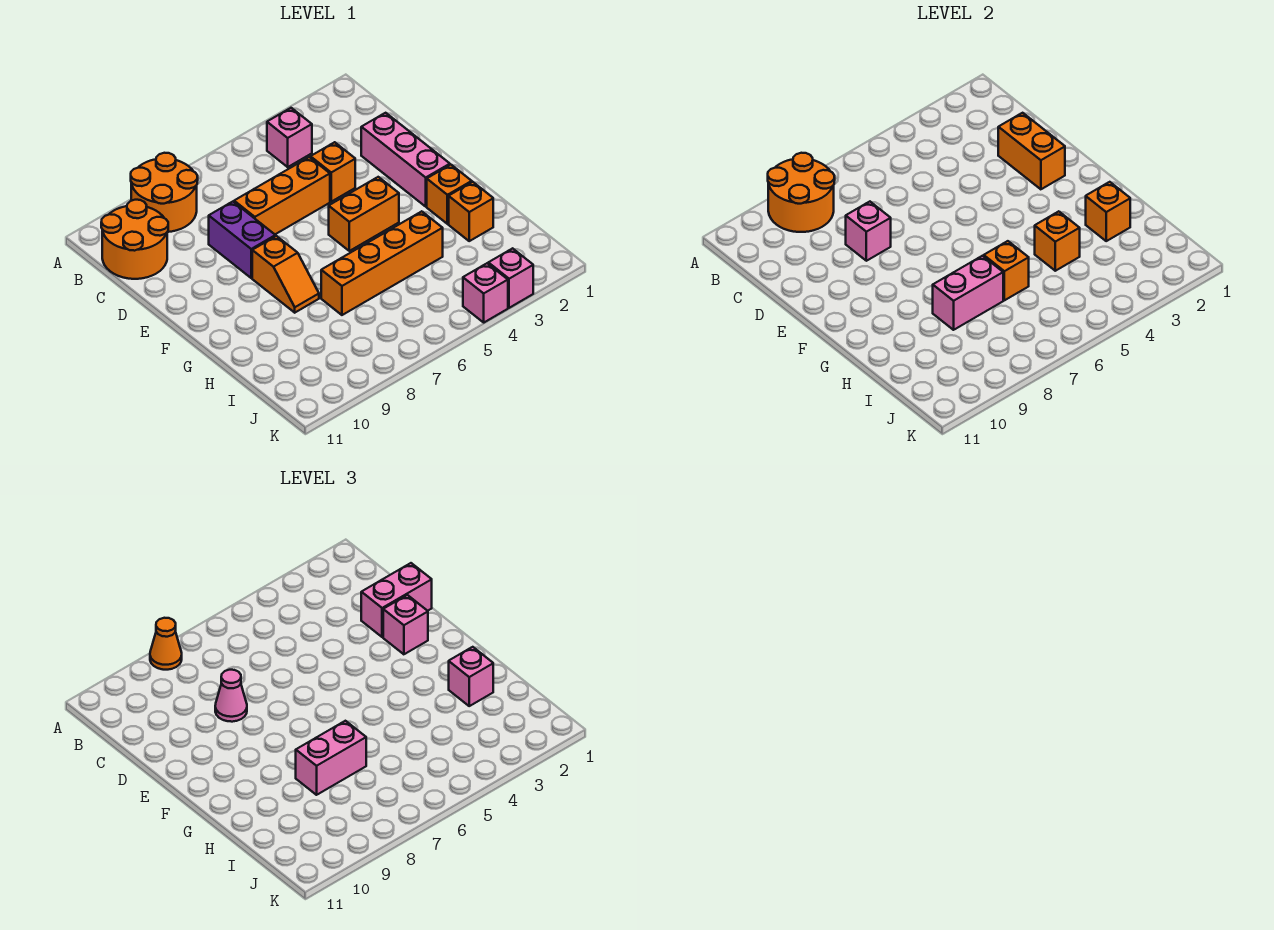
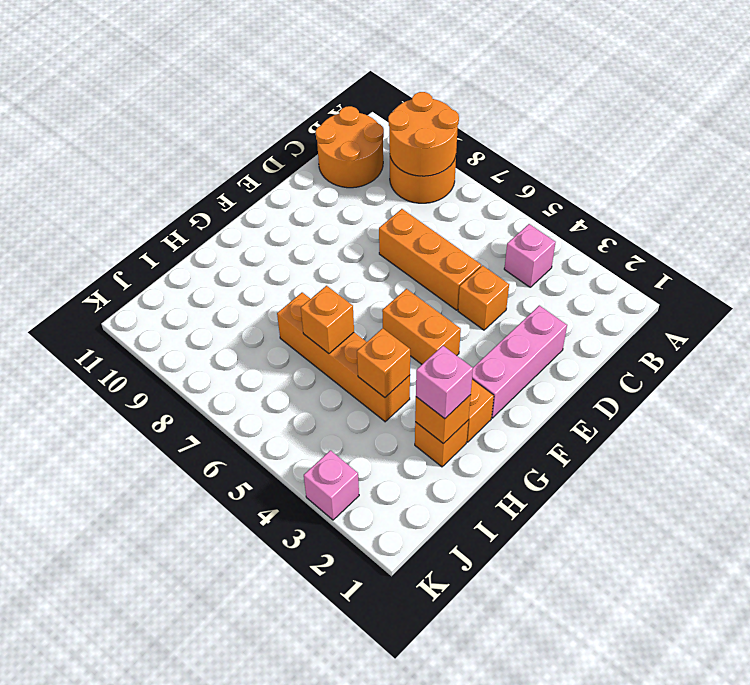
none -> purple 1x2 brick [209,202,275,278]
none -> orange 1x2 slope [252,236,319,313]
none -> pink 1x1 brick [463,263,508,322]

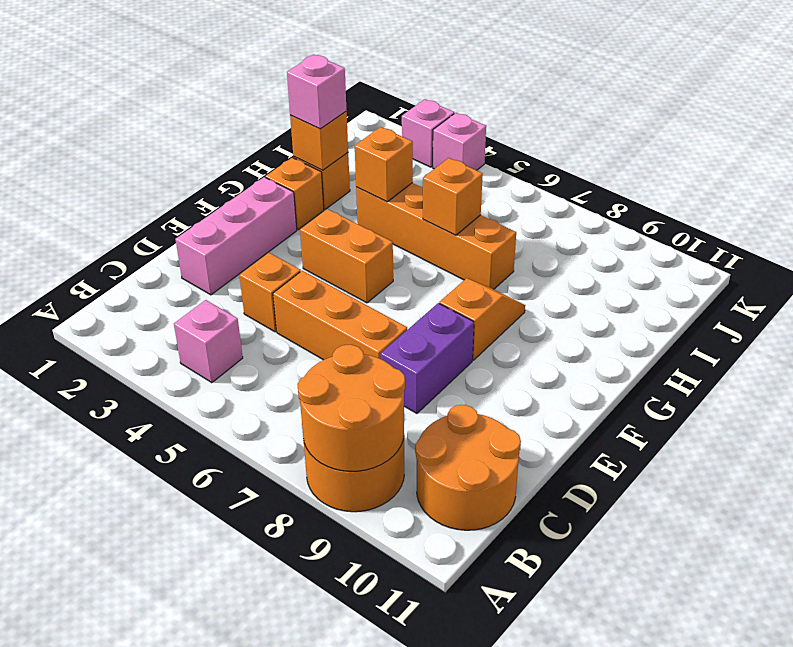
none -> orange 1x2 brick [998,113,1065,189]
none -> pink 1x1 brick [846,202,891,261]
none -> pink 1x2 brick [933,256,1003,330]

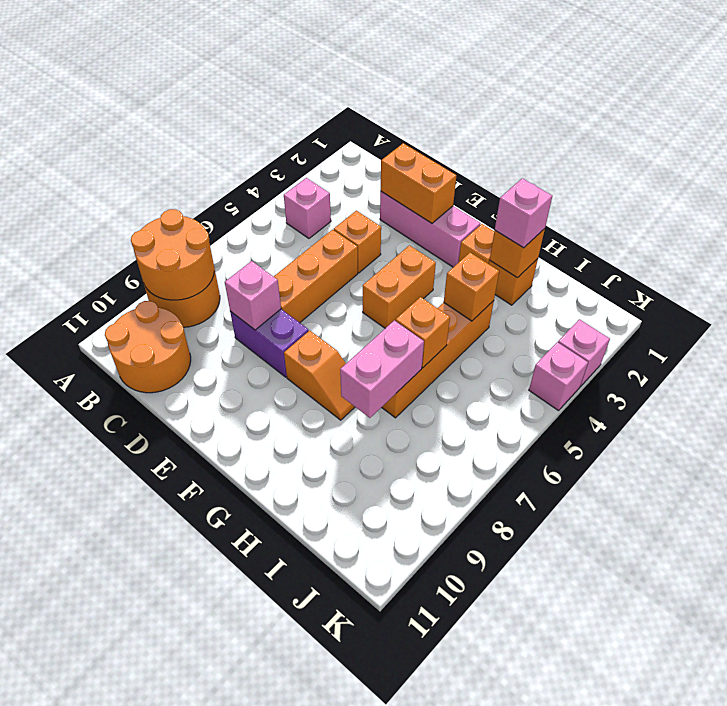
none -> orange 1x1 cone [150,618,182,670]
none -> pink 1x2 brick [361,563,432,637]
none -> pink 1x1 cone [215,670,247,722]

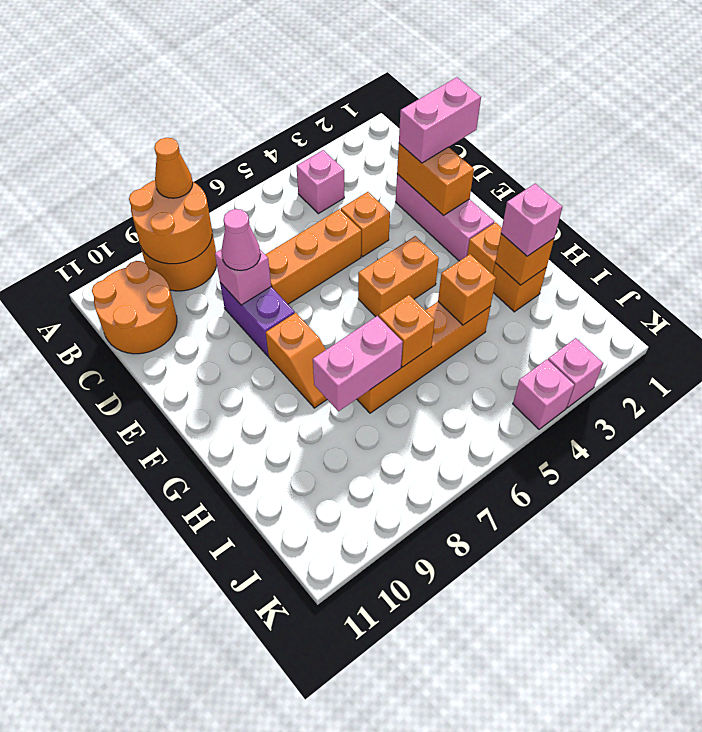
none -> pink 1x1 brick [383,595,428,654]
none -> pink 1x2 brick [296,721,366,795]

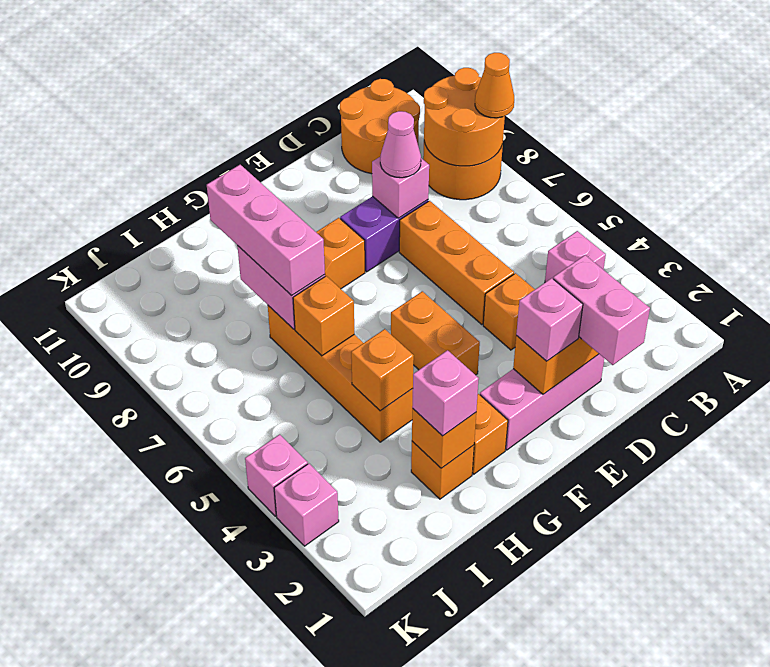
pink 1x3 brick [207,165,325,295] -> pink 1x2 brick [296,721,366,795]

